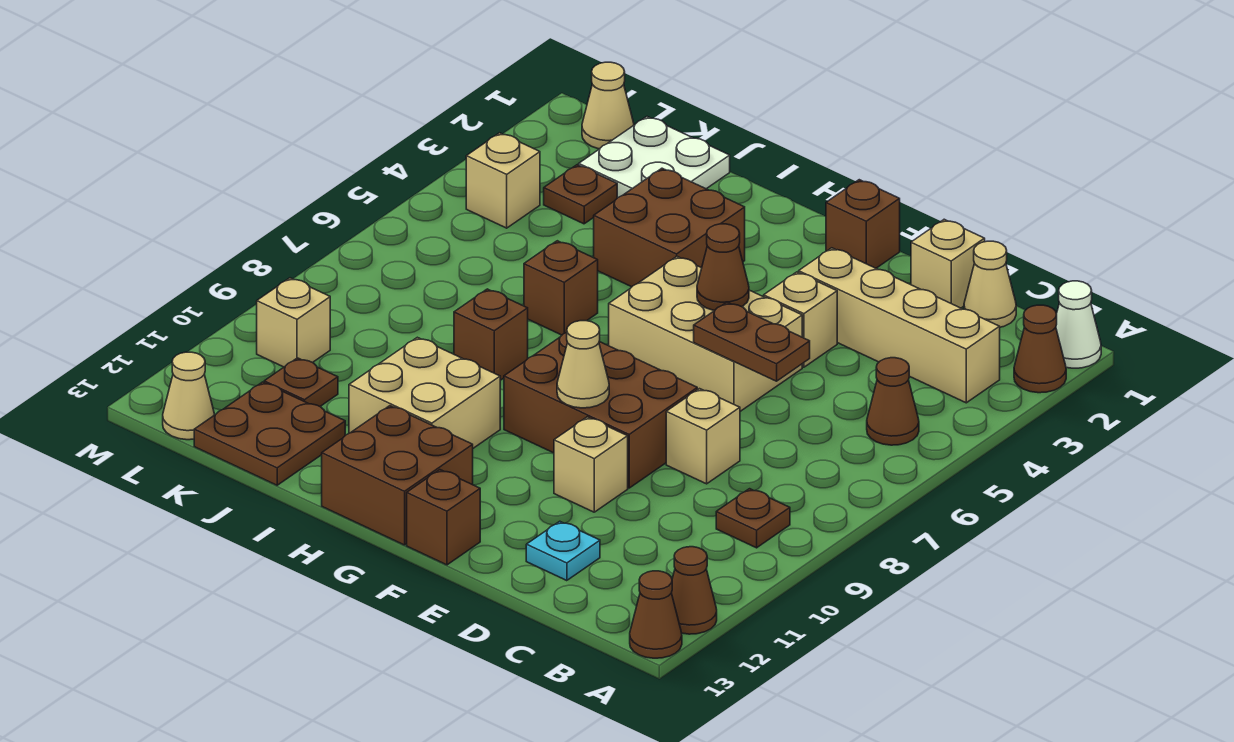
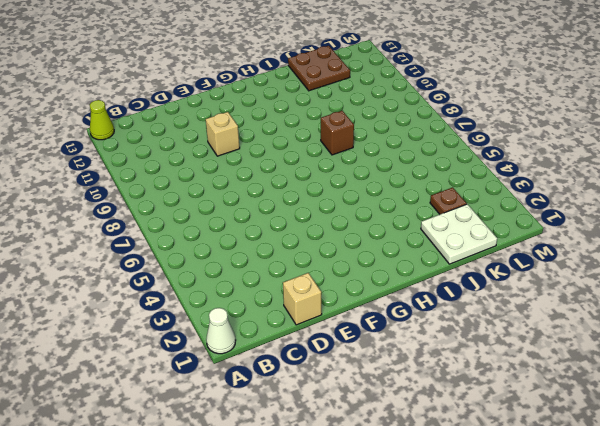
lime 1x1 cone [90,100,114,140] -> brown 1x1 cone [630,571,682,658]
none -> brown 1x1 cone [1014,305,1066,393]
none -> brown 1x1 cone [672,547,717,634]
none -> tan 1x4 brick [799,248,1000,403]
none -> brown 1x1 cone [867,358,919,445]

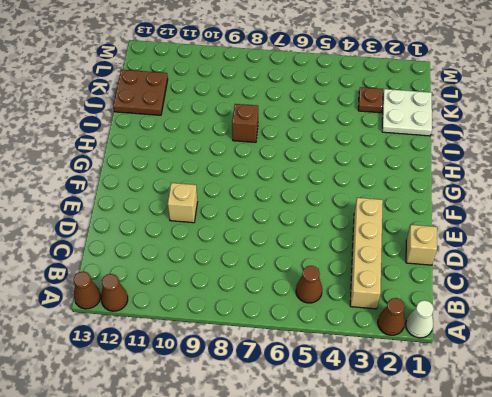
none -> brown 1x1 plate [716,489,790,548]
none -> tan 1x1 cone [964,241,1016,327]
none -> tan 1x1 brick [666,389,740,484]
none -> cyan 1x1 plate [526,521,600,581]

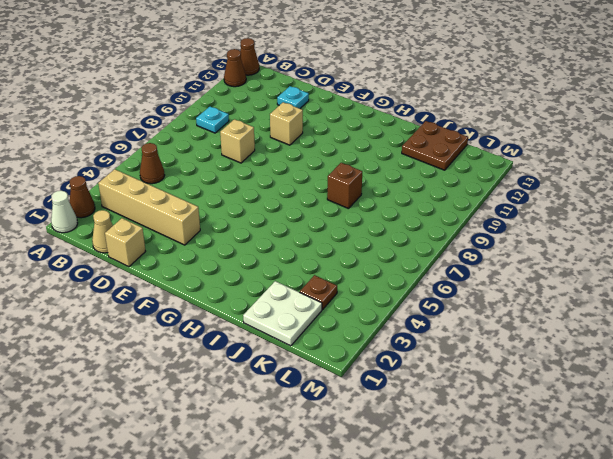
cyan 1x1 plate [196,107,229,133] -> brown 1x1 plate [716,489,790,548]
none -> tan 1x1 brick [764,272,837,367]
none -> tan 2x3 brick [609,257,802,411]
none -> brown 2x3 brick [504,332,697,488]
none -> brown 1x1 brick [826,180,900,268]

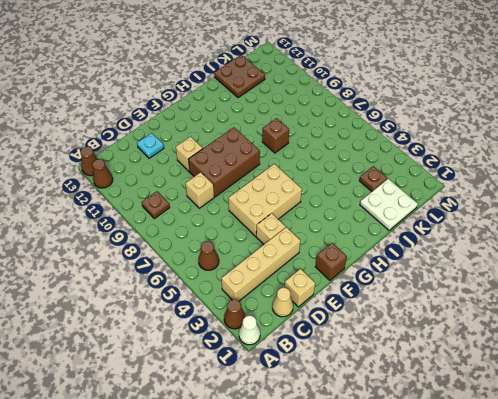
none -> brown 1x1 brick [407,470,480,565]
none -> brown 2x2 brick [322,406,473,545]
none -> brown 2x2 brick [594,168,745,287]
none -> tan 2x2 brick [349,337,500,448]

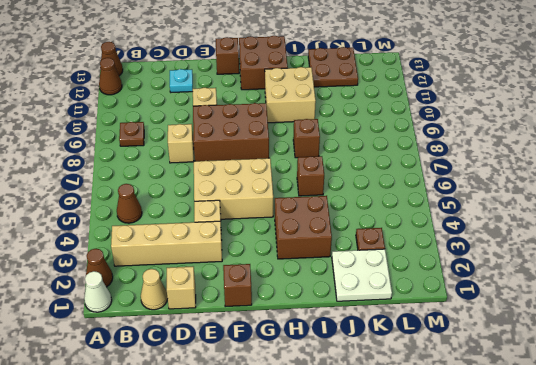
none -> brown 1x1 plate [264,358,338,406]
none -> tan 1x1 cone [582,62,634,149]
none -> tan 1x1 brick [466,133,540,228]
none -> tan 1x1 brick [257,278,330,367]

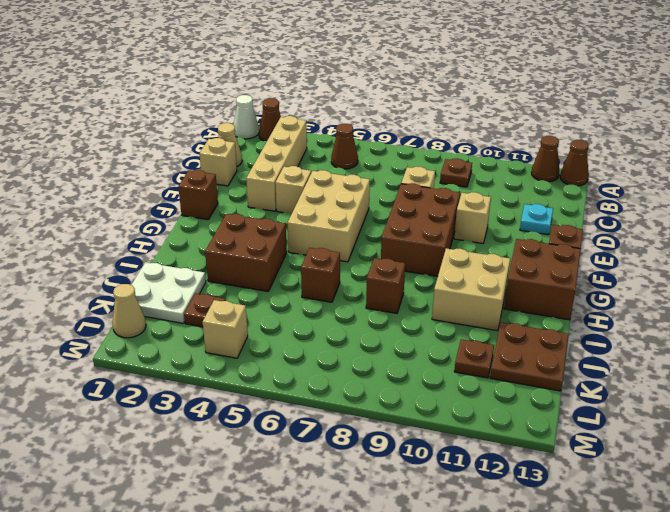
none -> tan 1x1 brick [257,278,330,367]
none -> tan 1x1 cone [163,352,214,440]
none -> brown 1x2 plate [694,302,810,381]
none -> brown 1x1 cone [697,224,749,311]

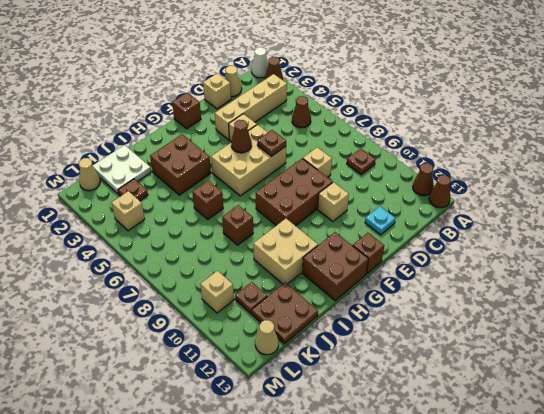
brown 1x1 plate [257,130,286,157] -> brown 1x2 plate [694,302,810,381]
none -> tan 1x1 cone [557,321,609,408]

